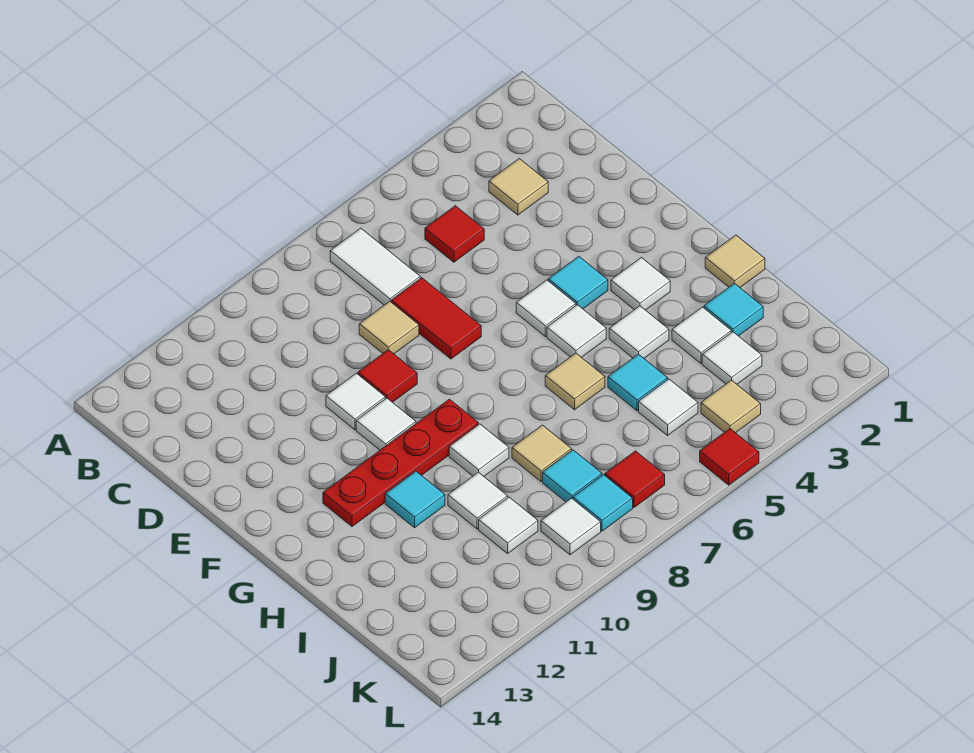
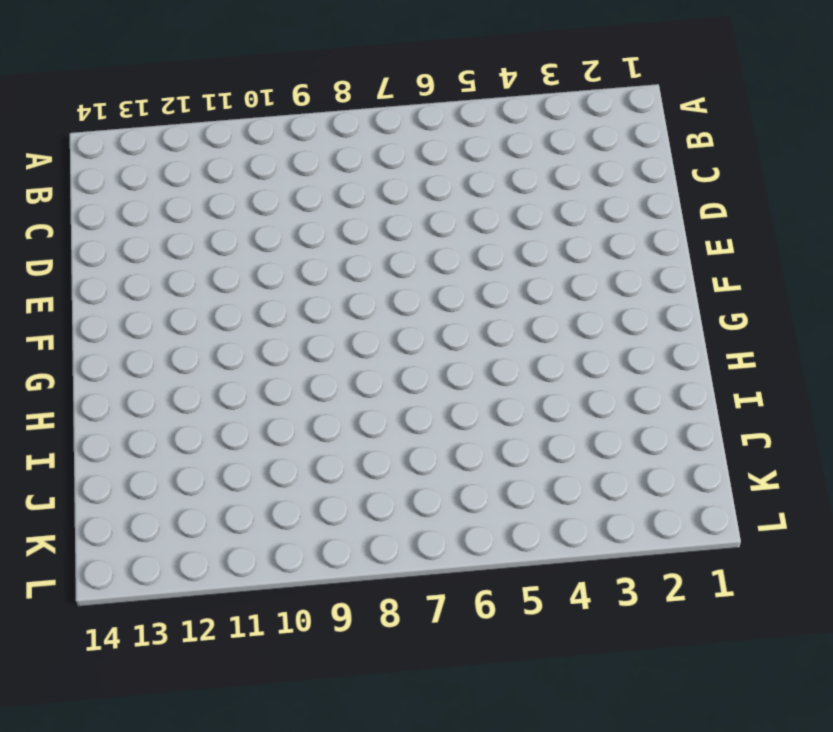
none -> white 1x2 tile [330,228,420,305]
none -> tan 1x1 tile [489,159,548,215]
none -> red 1x1 tile [425,206,484,262]
none -> red 1x2 tile [391,278,481,359]

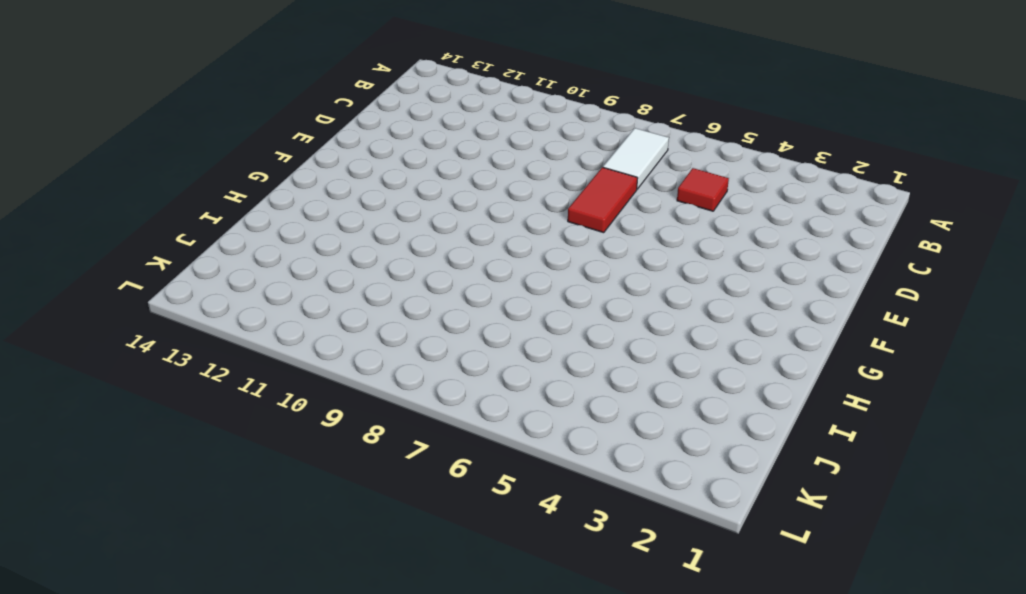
none -> tan 1x1 tile [489,159,548,215]
none -> tan 1x1 tile [359,301,419,354]
none -> red 1x1 tile [358,350,417,402]
none -> white 1x1 tile [326,373,385,430]

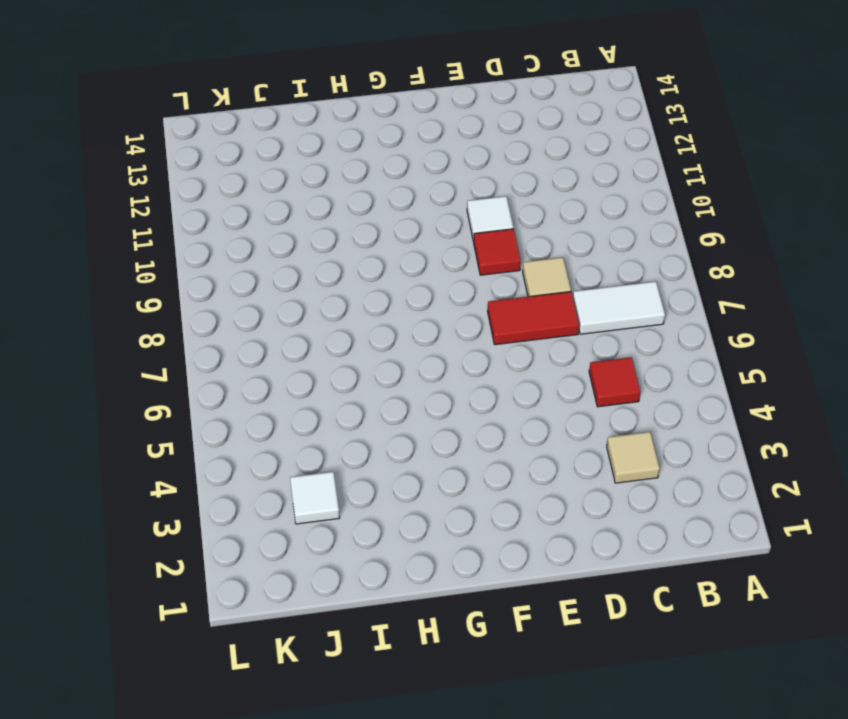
none -> cyan 1x1 tile [548,257,608,309]
none -> white 1x1 tile [516,280,576,337]
none -> white 1x1 tile [356,398,416,450]
none -> white 1x1 tile [611,258,670,310]

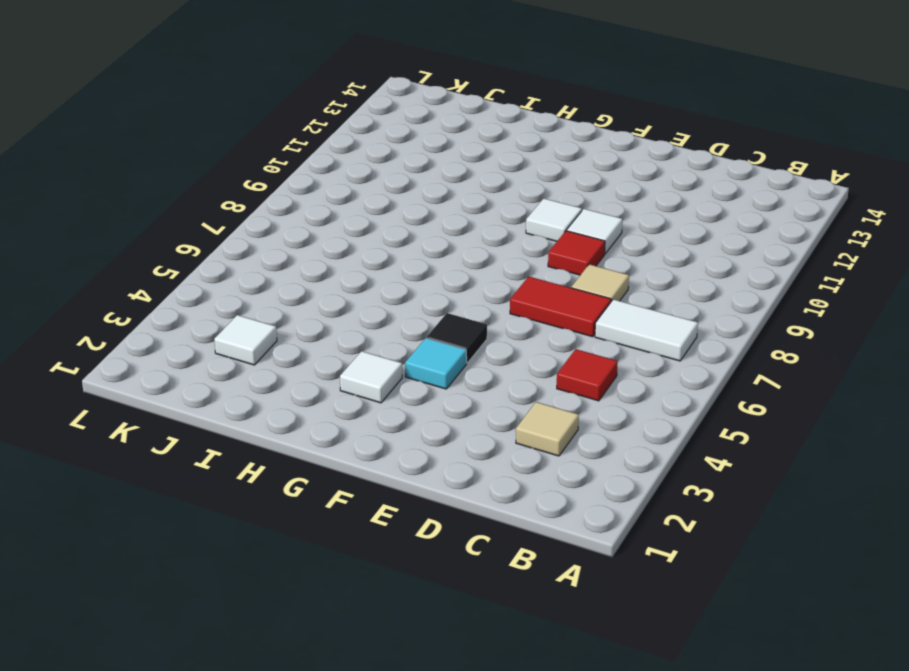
black 1x1 tile [427,313,487,363] -> white 1x1 tile [516,280,576,337]
none -> white 1x1 tile [547,305,606,357]
none -> red 1x4 plate [323,399,478,526]
none -> tan 1x1 tile [705,235,765,287]
none -> white 1x1 tile [609,306,669,358]

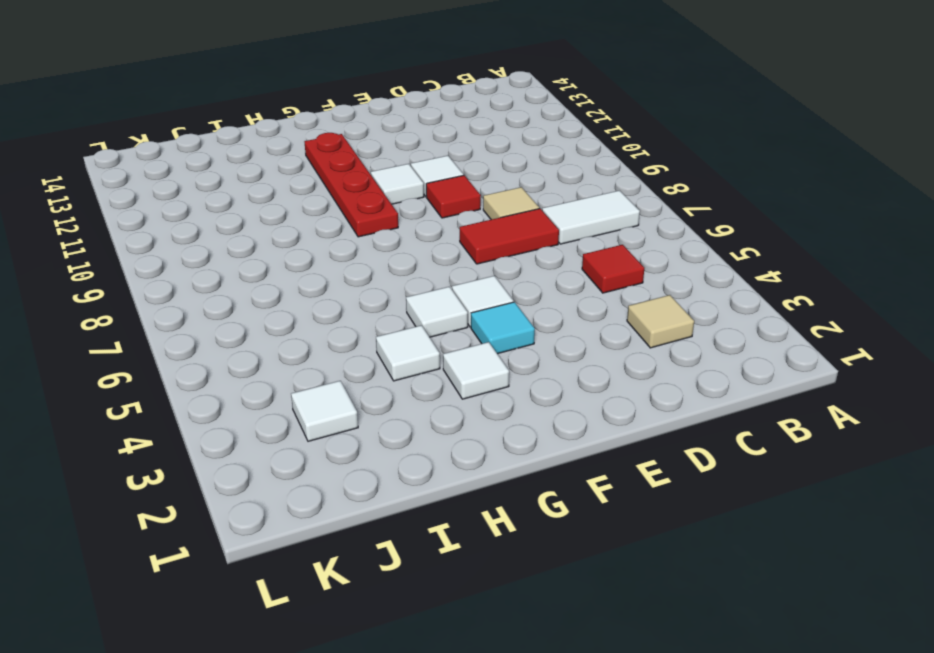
none -> tan 1x1 tile [705,235,765,287]
none -> tan 1x1 tile [545,353,605,410]
none -> white 1x1 tile [449,424,509,476]
none -> cyan 1x1 tile [385,471,445,528]

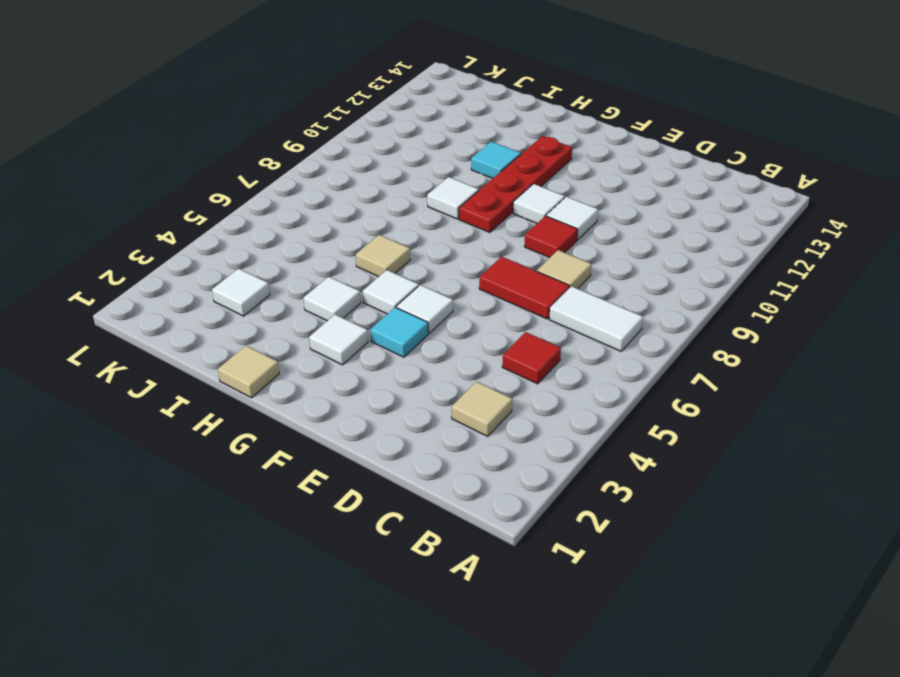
none -> cyan 1x1 tile [704,283,763,336]
none -> white 1x1 tile [672,307,731,363]
none -> cyan 1x1 tile [608,354,668,411]
none -> tan 1x1 tile [512,425,572,482]

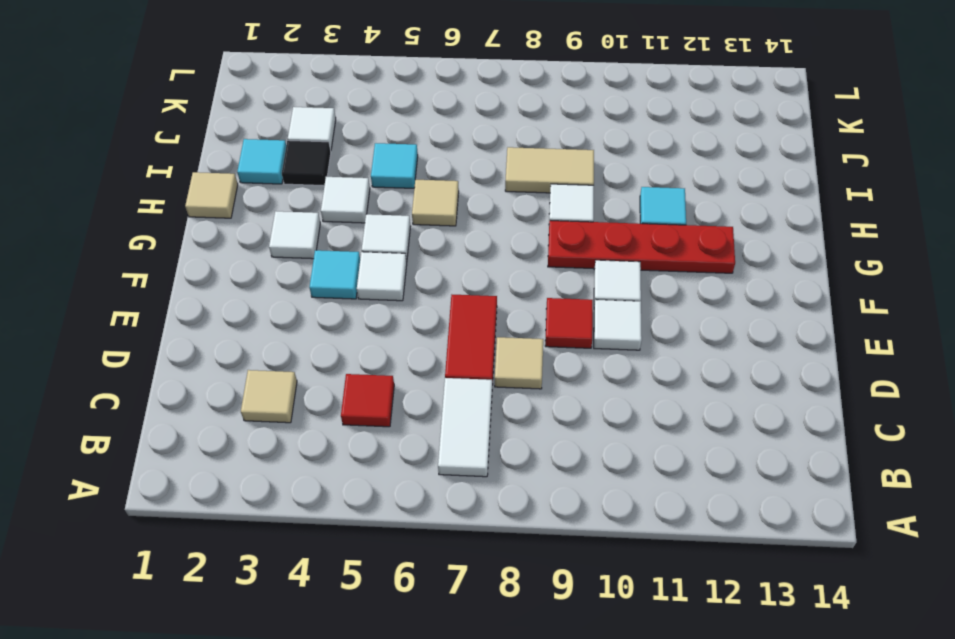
black 1x1 tile [282,140,331,186] -> white 1x1 tile [672,307,731,363]
tan 1x2 tile [505,147,594,193] -> tan 1x1 tile [512,425,572,482]
none -> white 1x1 tile [448,472,508,529]
none -> white 1x1 tile [639,379,698,435]
none -> cyan 1x1 tile [543,450,602,502]
none -> white 1x1 tile [479,497,538,554]

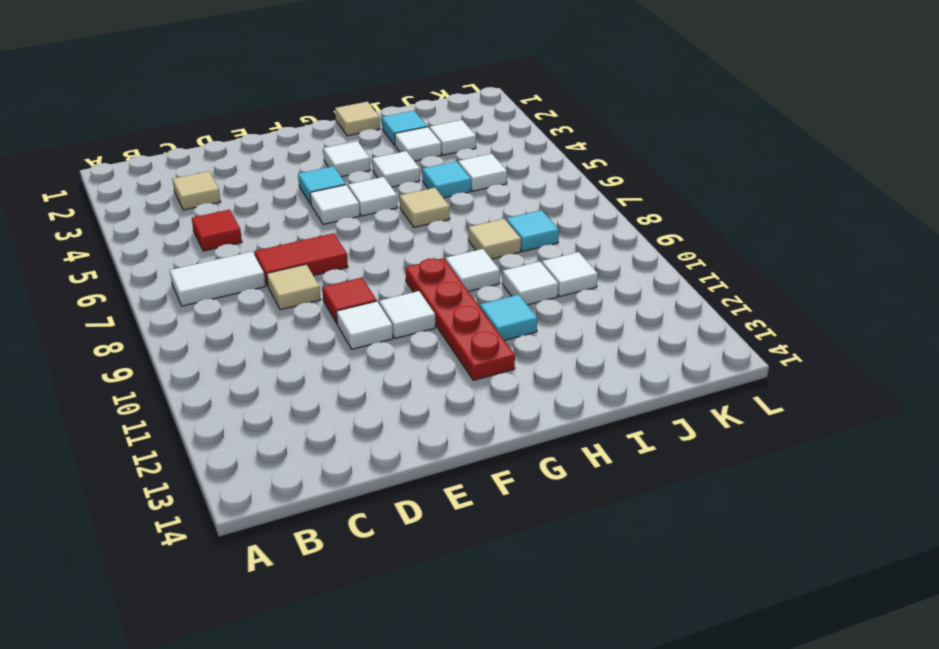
none -> tan 1x1 tile [701,380,761,433]
none -> red 1x1 tile [605,451,665,507]
none -> cyan 1x1 tile [573,475,633,531]
none -> white 1x1 tile [541,498,601,555]

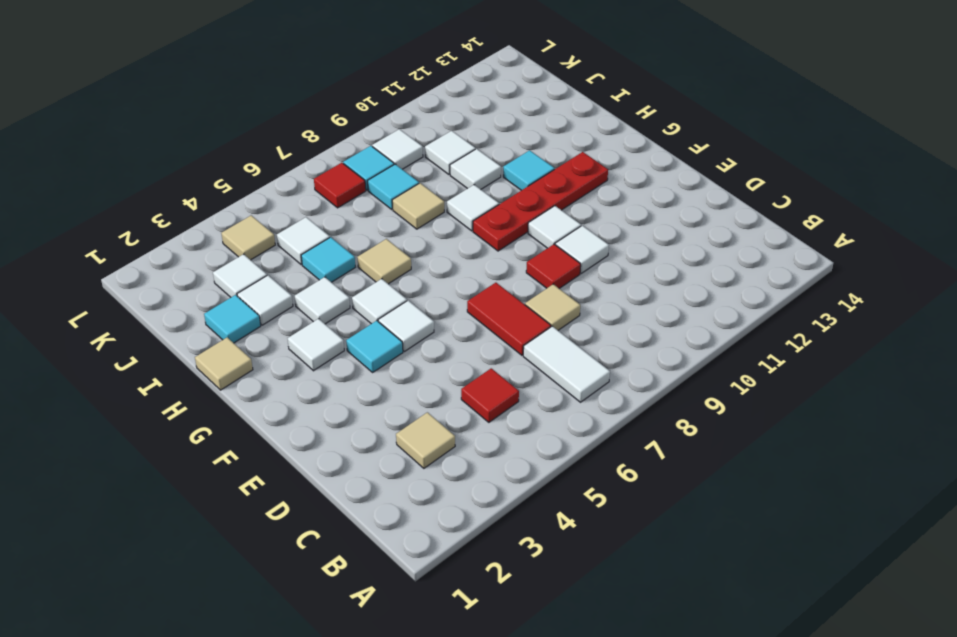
none -> red 1x1 tile [700,429,759,485]

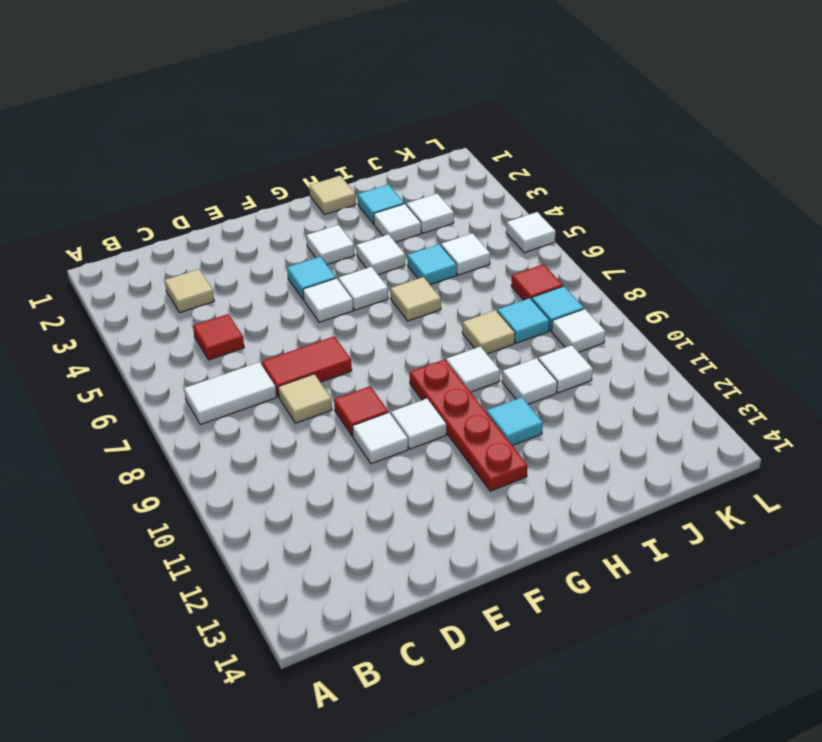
white 1x1 tile [506,212,556,253] -> red 1x1 tile [700,429,759,485]
none -> tan 1x1 tile [701,380,761,433]

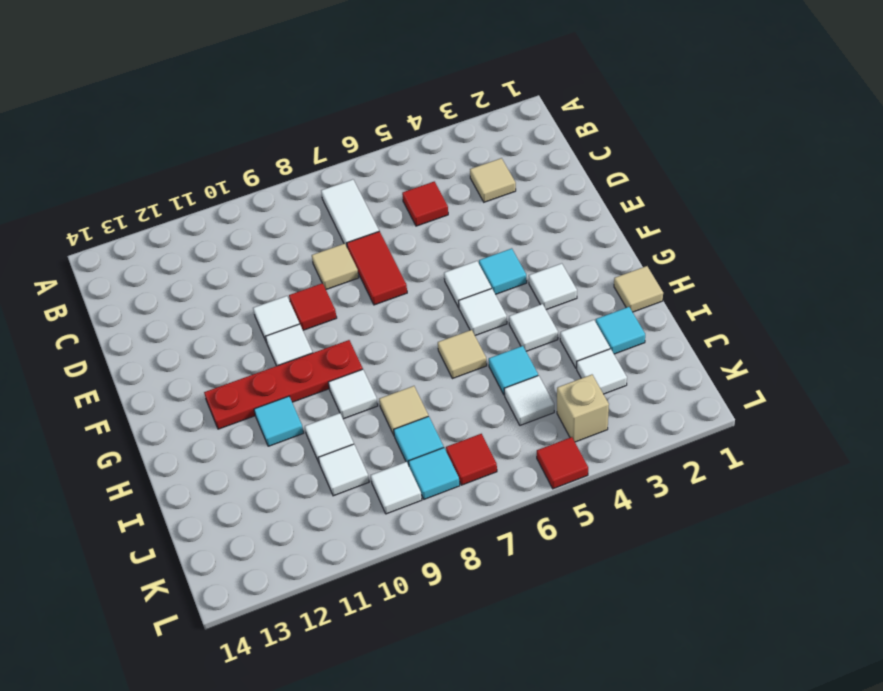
tan 1x1 brick [557,375,609,442] -> tan 1x1 tile [701,380,761,433]

